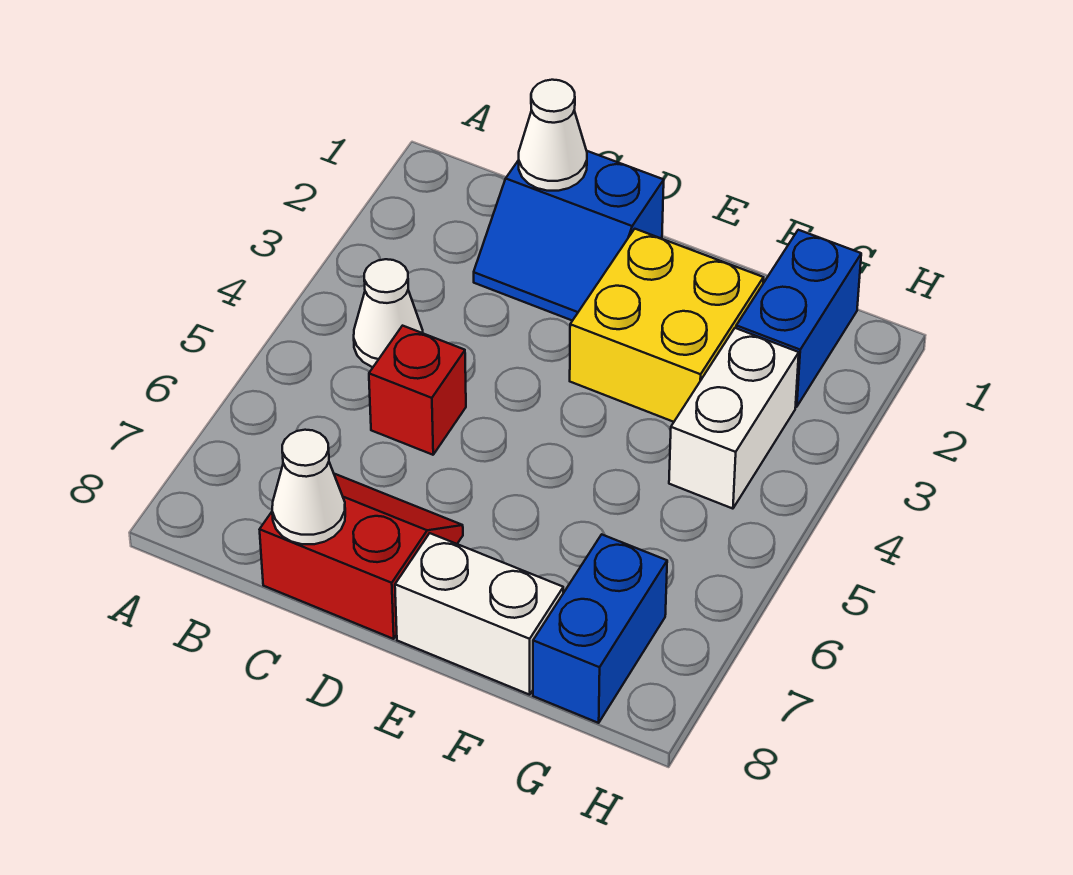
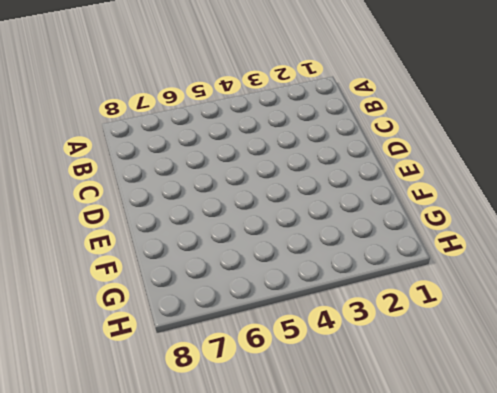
none -> white 1x1 cone [354,259,423,367]
none -> blue 2x2 slope [474,151,664,321]

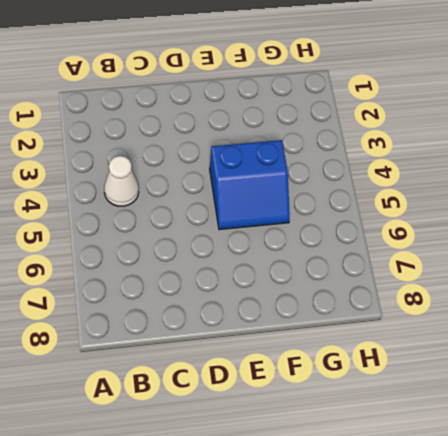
blue 2x2 slope [210,140,290,230] -> blue 2x2 slope moved to [474,151,664,321]
none -> red 1x1 brick [369,326,466,455]
none -> red 2x2 slope [260,474,463,639]

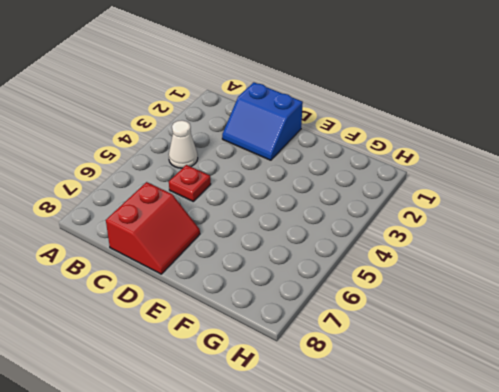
red 1x1 plate [169,165,211,201] -> red 1x1 brick [369,326,466,455]
red 2x2 slope [106,182,200,274] -> red 2x2 slope turned to [260,474,463,639]
none -> yellow 2x2 brick [570,229,763,422]
none -> white 1x2 brick [395,533,563,695]

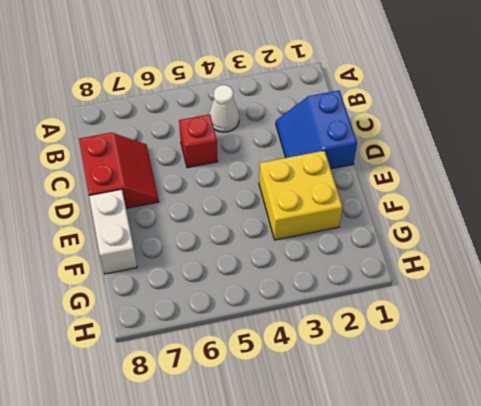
none -> blue 1x2 brick [736,230,861,407]
none -> white 1x2 brick [669,328,799,509]

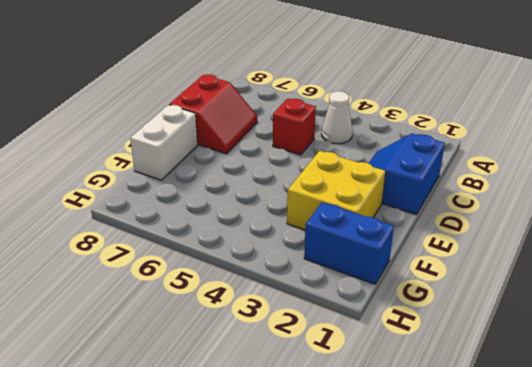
none -> white 1x2 brick [669,328,799,509]
none -> blue 1x2 brick [533,534,667,723]

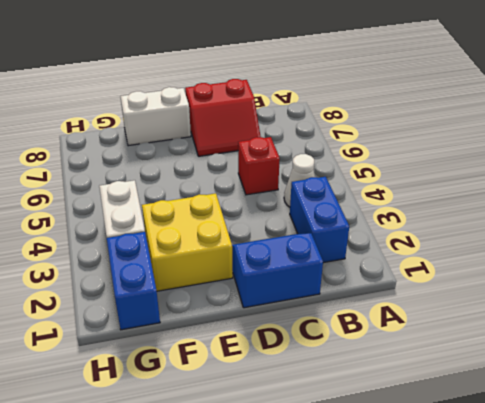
blue 1x2 brick [290,177,349,263] -> blue 1x2 brick moved to [533,534,667,723]
none -> white 1x1 cone [519,80,587,191]
none -> white 1x1 cone [272,430,345,544]

